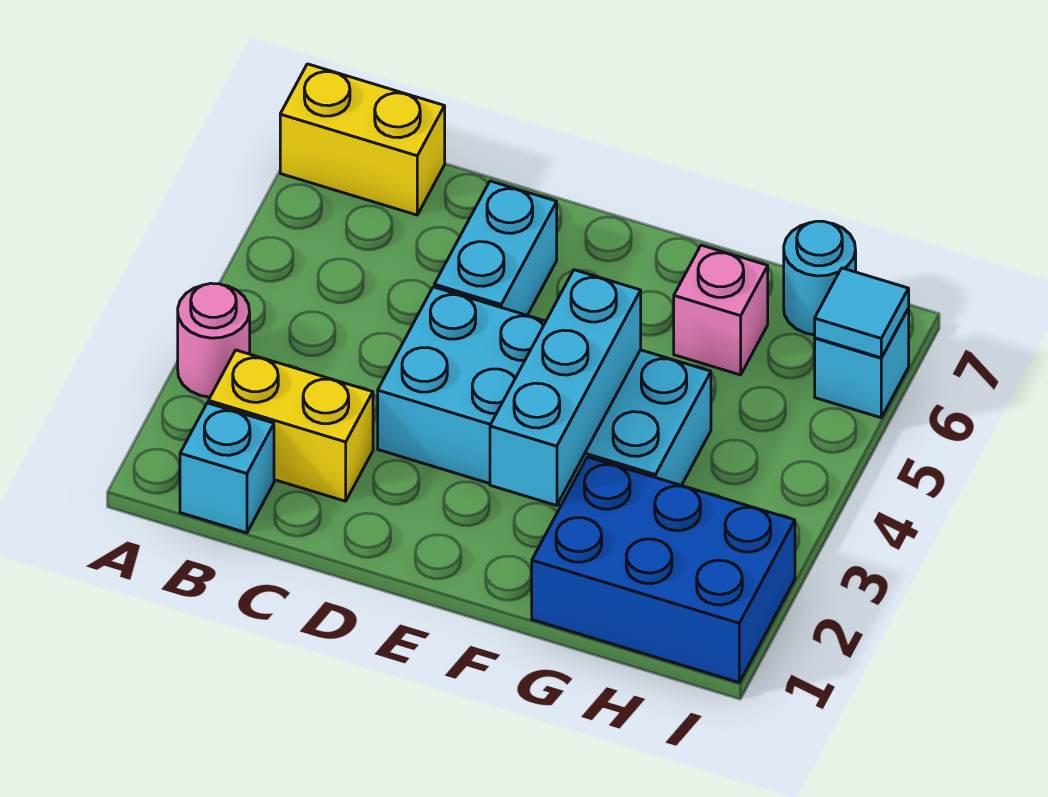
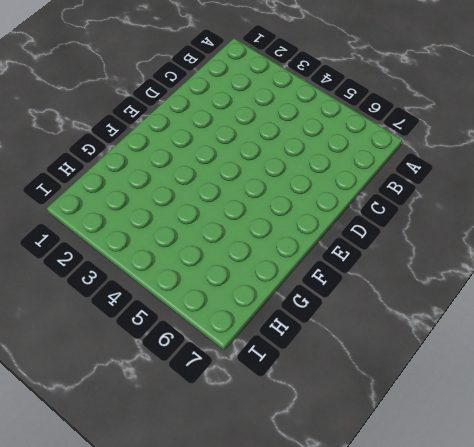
none -> pink 1x1 round brick [178,283,250,397]
none -> yellow 1x2 brick [280,64,445,215]
none -> cyan 1x1 brick [180,403,274,533]

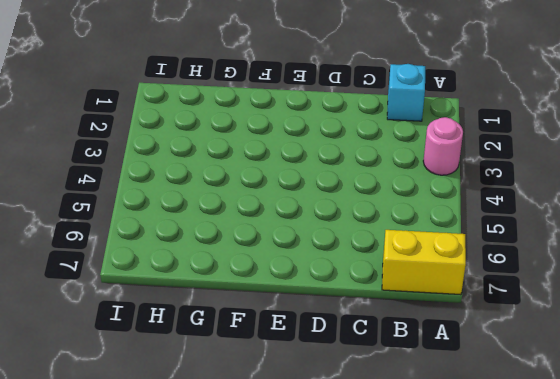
none -> yellow 1x2 brick [208,350,373,501]
none -> cyan 2x4 brick [378,287,711,505]
none -> cyan 1x2 brick [434,181,557,315]

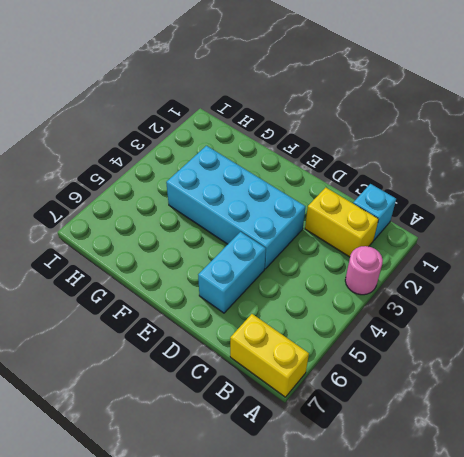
none -> blue 2x3 brick [532,457,795,682]
none -> pink 1x1 brick [674,245,768,375]
none -> cyan 1x1 round brick [784,221,856,335]

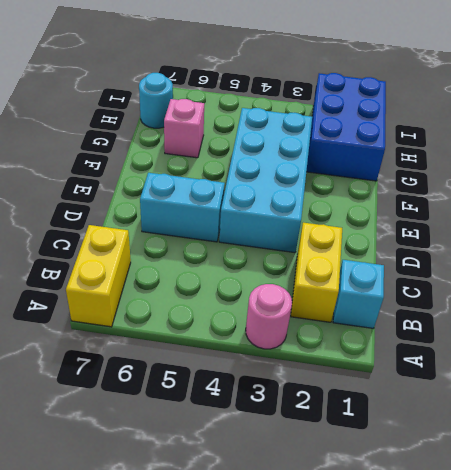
none -> cyan 1x1 brick [815,308,909,418]
none -> cyan 1x3 brick [490,270,641,506]
none -> cyan 1x1 tile [815,268,909,358]

